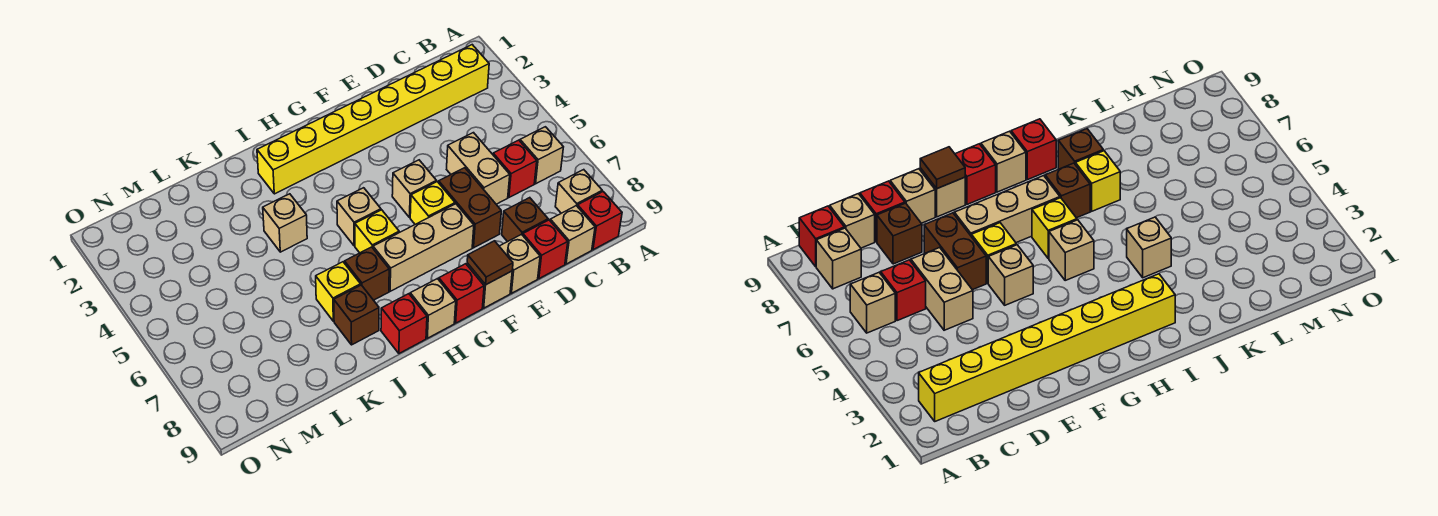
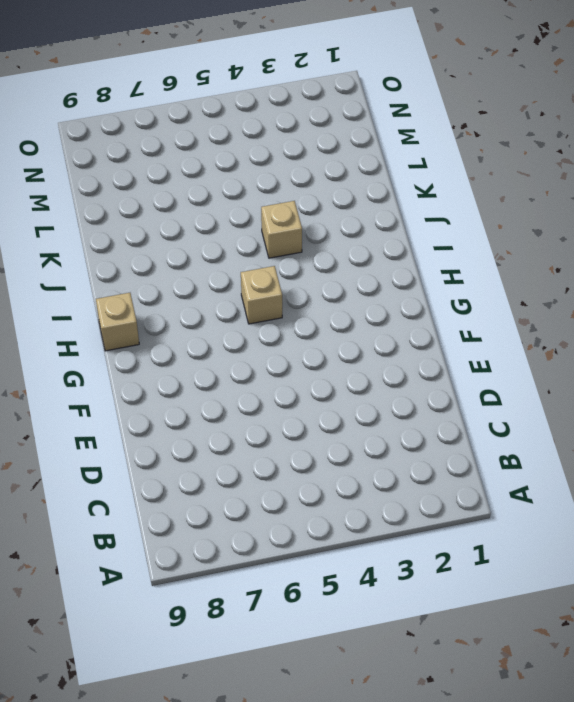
none -> yellow 1x8 brick [257,45,489,194]
none -> tan 1x1 brick [520,127,563,184]
none -> tan 1x1 brick [555,170,602,213]

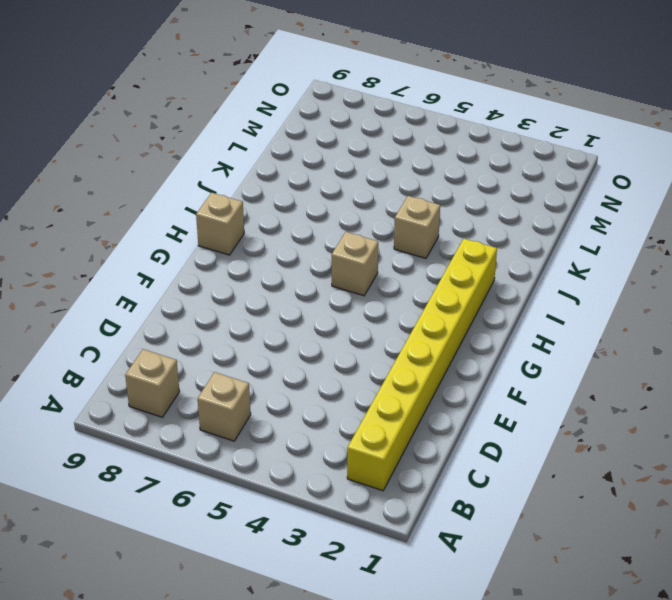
none -> red 1x1 brick [577,192,622,250]
none -> red 1x1 brick [493,140,537,197]
none -> tan 1x1 brick [550,206,595,264]

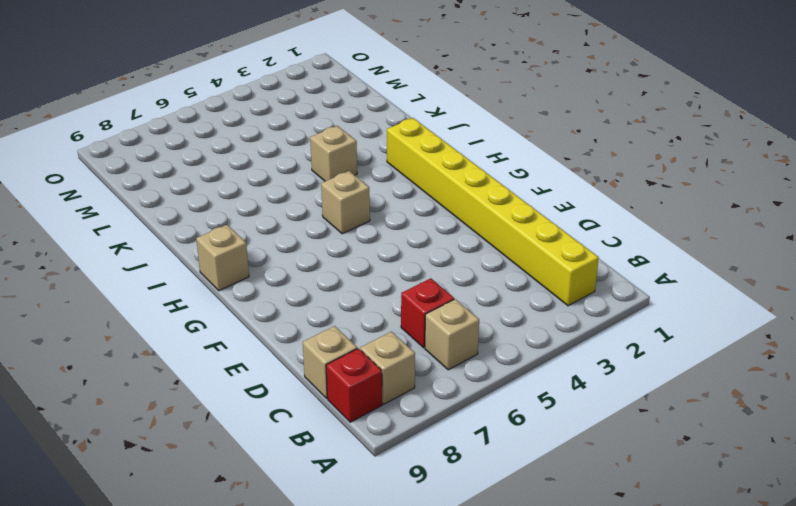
none -> tan 1x2 brick [447,133,510,204]
none -> brown 1x1 brick [502,198,548,242]
none -> red 1x1 brick [523,220,568,279]

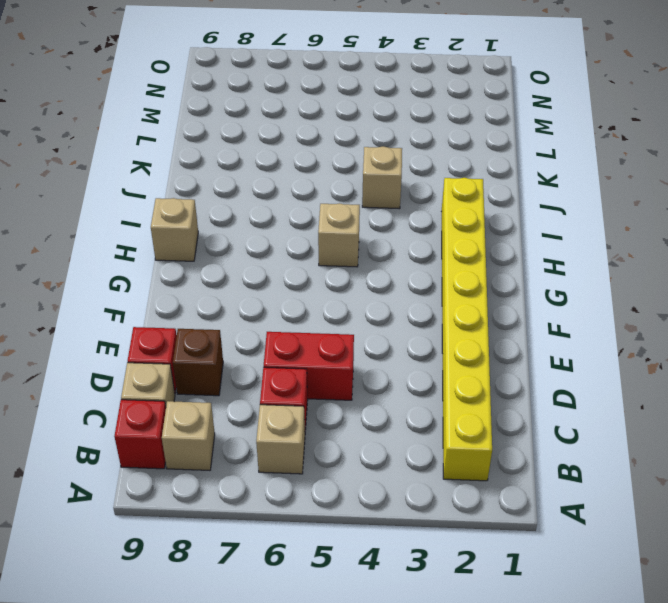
red 1x2 brick [264,332,354,400] -> tan 1x2 brick [447,133,510,204]
none -> brown 1x2 brick [439,168,501,248]
none -> tan 1x1 brick [499,234,540,293]
none -> tan 1x1 brick [392,160,436,218]

